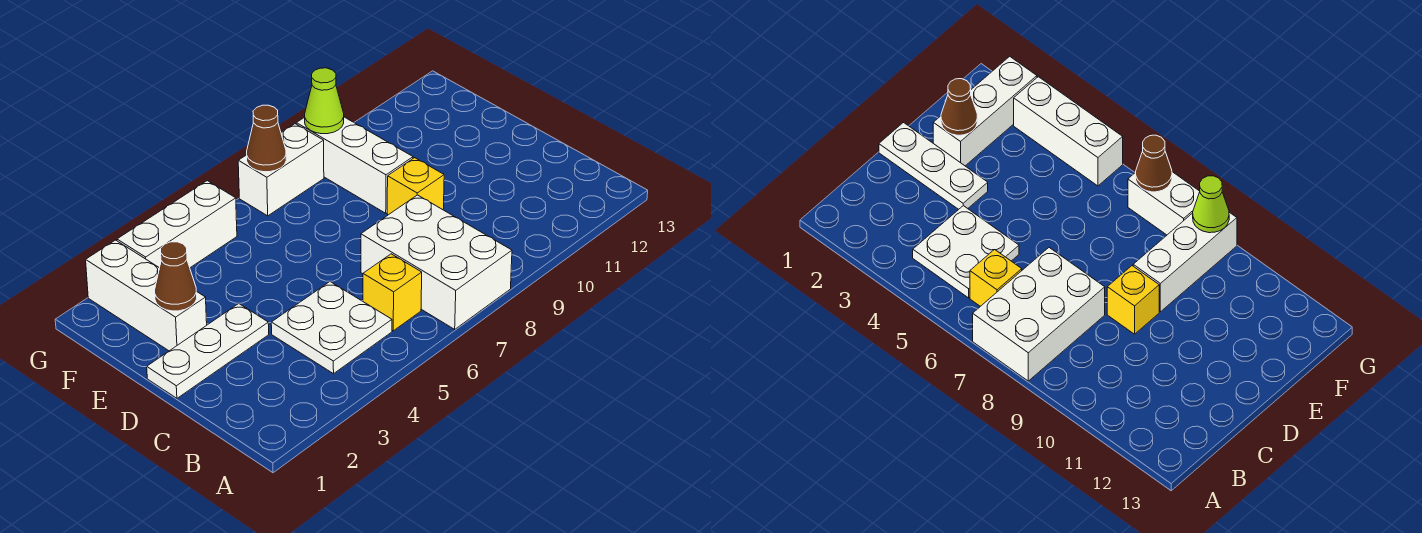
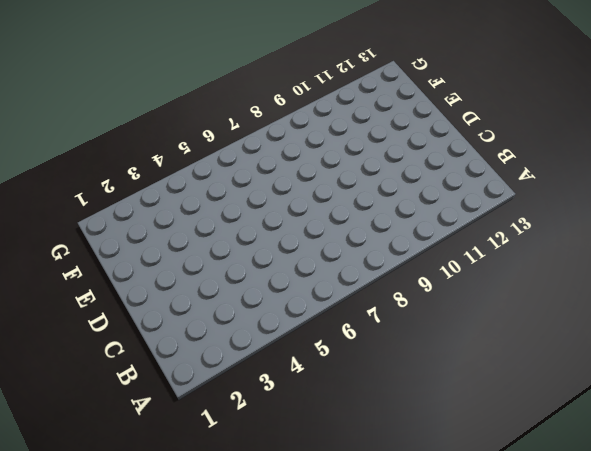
none -> white 2x3 brick [361,195,512,329]
none -> white 2x2 plate [271,282,392,374]
none -> yellow 1x1 brick [363,254,422,331]

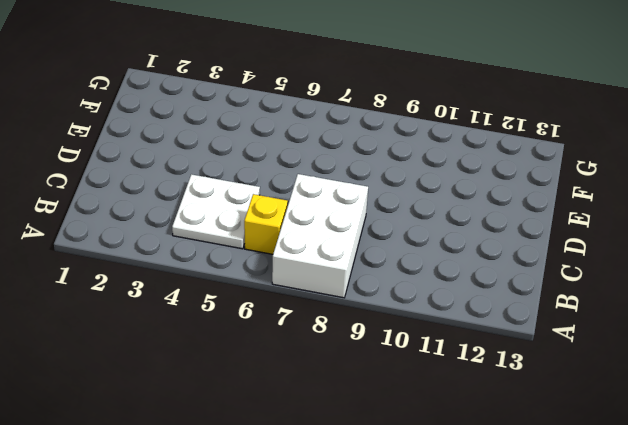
none -> white 1x3 plate [147,304,269,398]
none -> yellow 1x1 brick [387,158,444,215]
none -> white 1x3 brick [86,240,207,351]

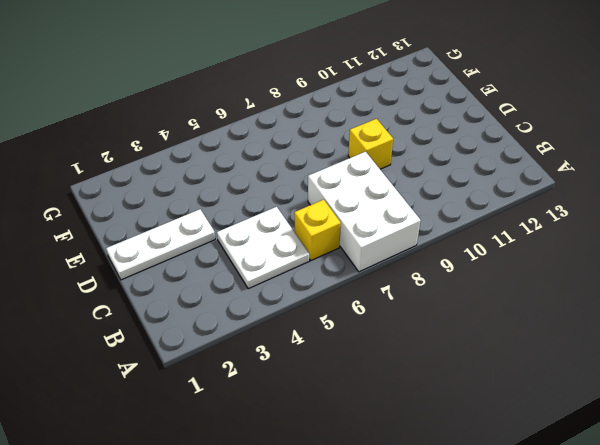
none -> white 1x3 brick [86,240,207,351]
none -> white 1x3 brick [296,117,413,213]
none -> white 1x3 brick [117,181,237,268]

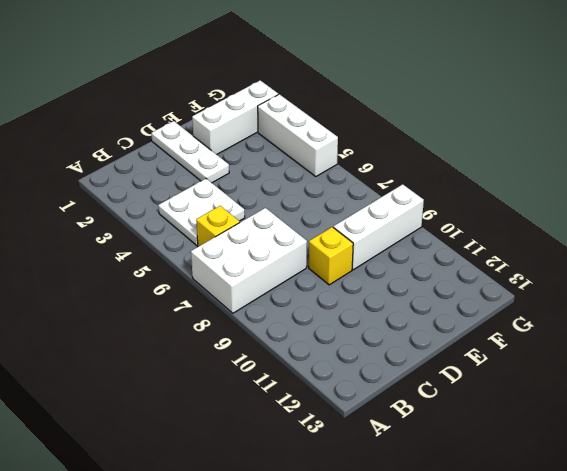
none -> white 1x2 brick [238,124,324,216]
none -> brown 1x1 cone [155,242,197,311]
none -> brown 1x1 cone [247,105,286,172]

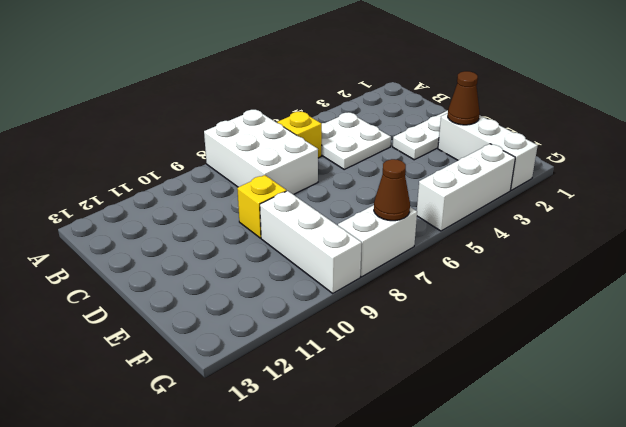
none -> lime 1x1 cone [305,68,344,134]

